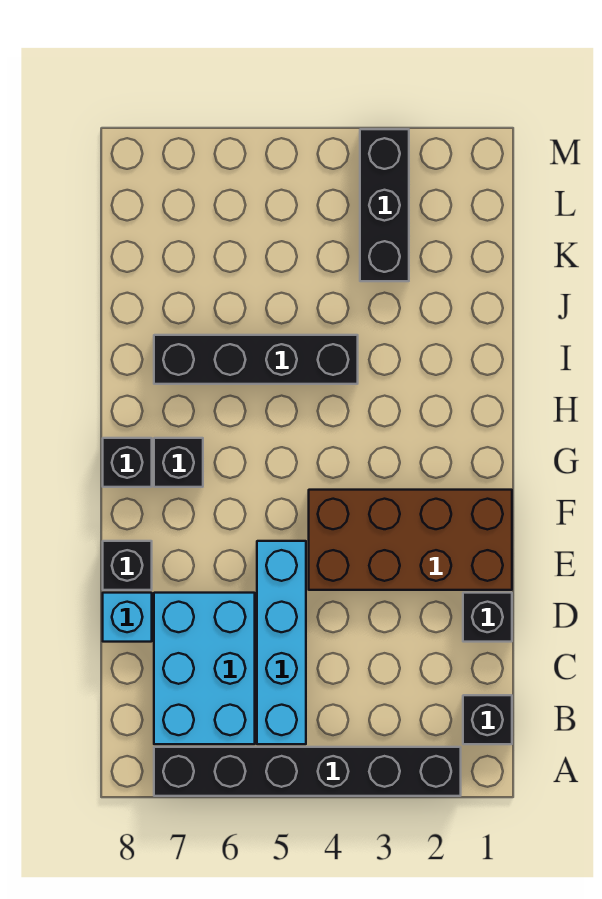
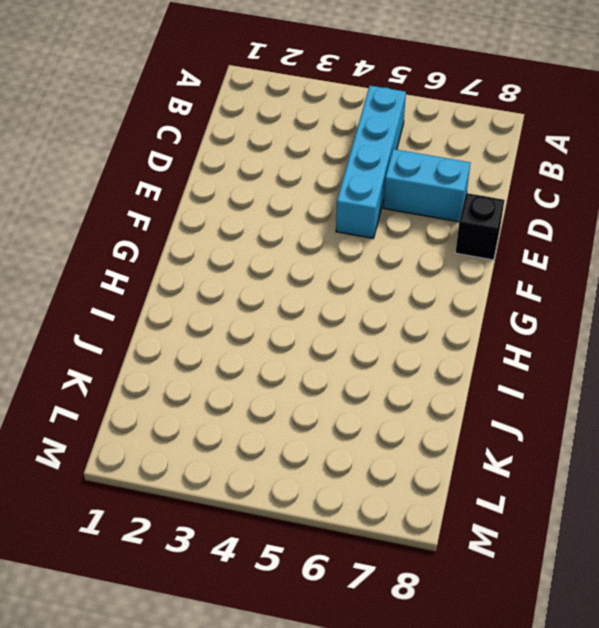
cyan 1x2 brick [383,149,470,222] -> cyan 2x3 brick [154,593,255,744]
none -> black 1x6 brick [154,747,461,796]
none -> black 1x1 brick [463,695,512,744]
none -> black 1x1 brick [463,593,512,642]

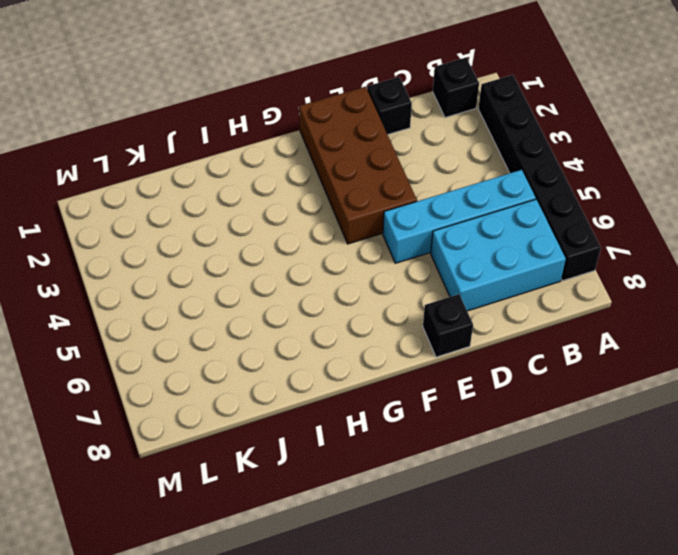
none -> cyan 1x1 brick [103,593,152,642]
none -> black 1x1 brick [154,438,203,487]
none -> black 1x1 brick [103,438,152,487]

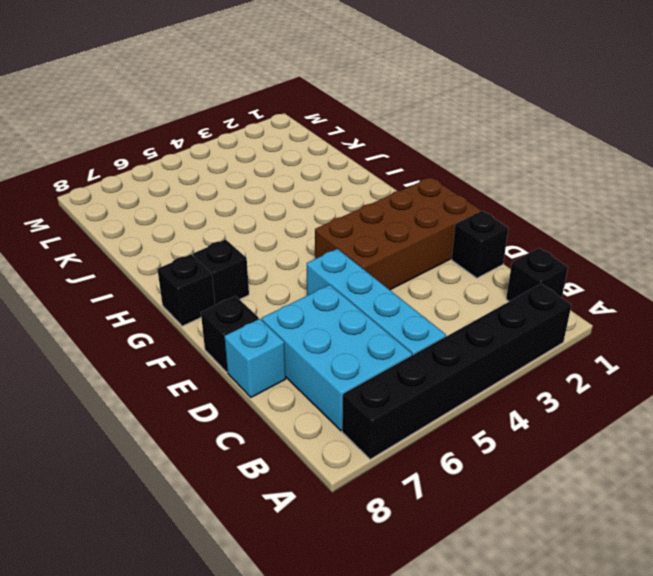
none -> black 1x4 brick [154,335,358,384]
none -> black 1x3 brick [360,129,409,281]

